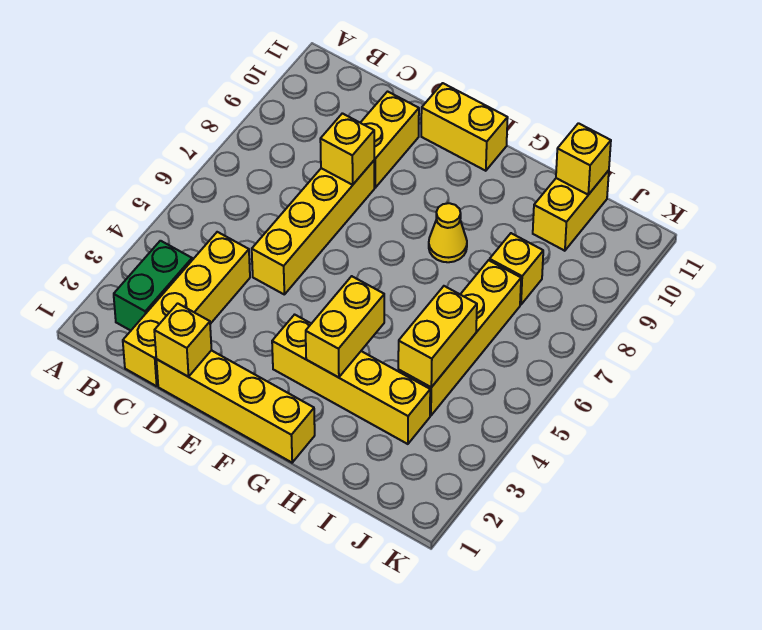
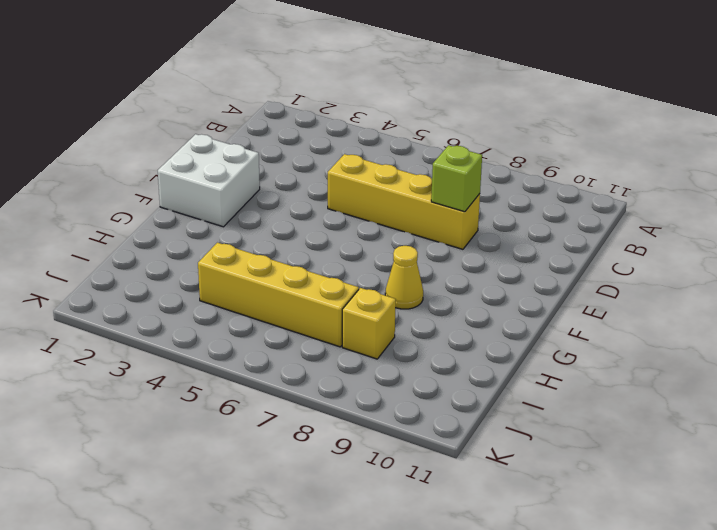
lime 1x1 brick [431,145,482,212] -> yellow 1x1 brick [320,113,374,185]
white 2x2 brick [158,134,260,227] -> yellow 1x4 brick [156,350,315,463]
none -> green 1x2 brick [114,241,192,331]
none -> yellow 1x4 brick [123,232,250,386]
none -> yellow 1x2 brick [360,92,419,188]

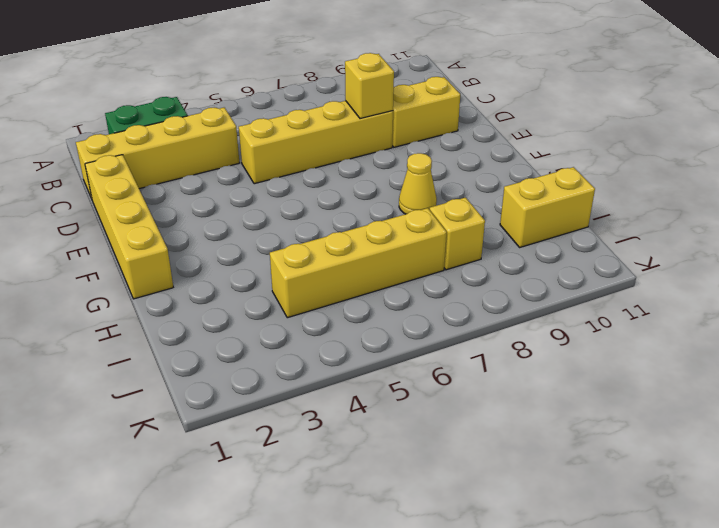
none -> yellow 1x2 brick [421,83,508,171]
none -> yellow 1x4 brick [272,315,430,444]
none -> yellow 1x1 brick [154,303,211,377]

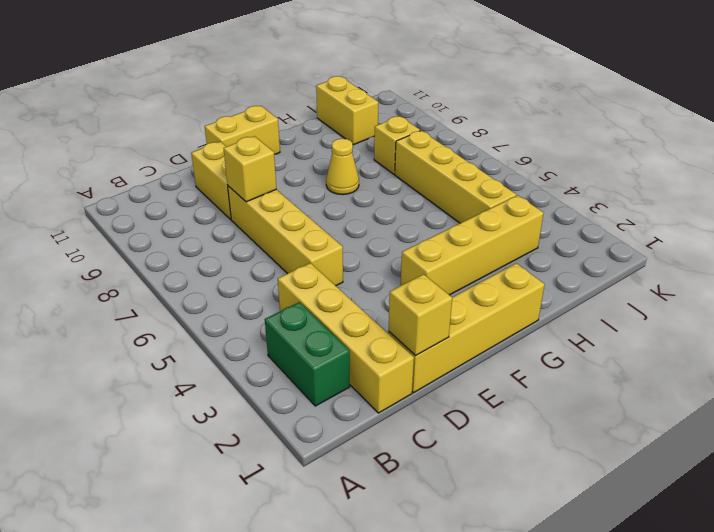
none -> yellow 1x2 brick [306,276,384,378]
none -> yellow 1x2 brick [398,286,477,387]
none -> yellow 1x1 brick [556,123,611,195]

